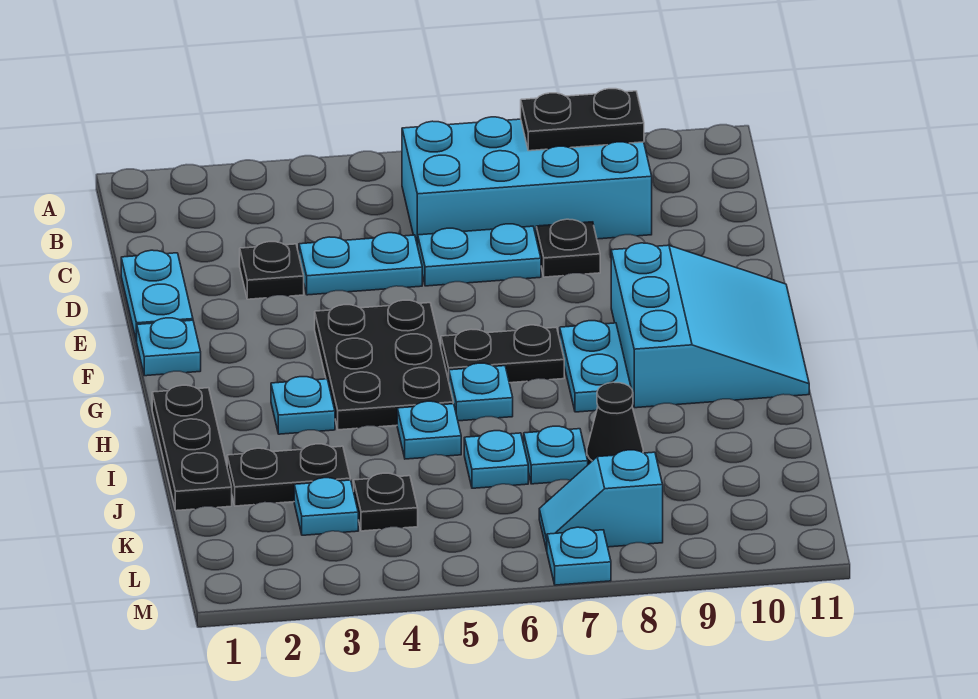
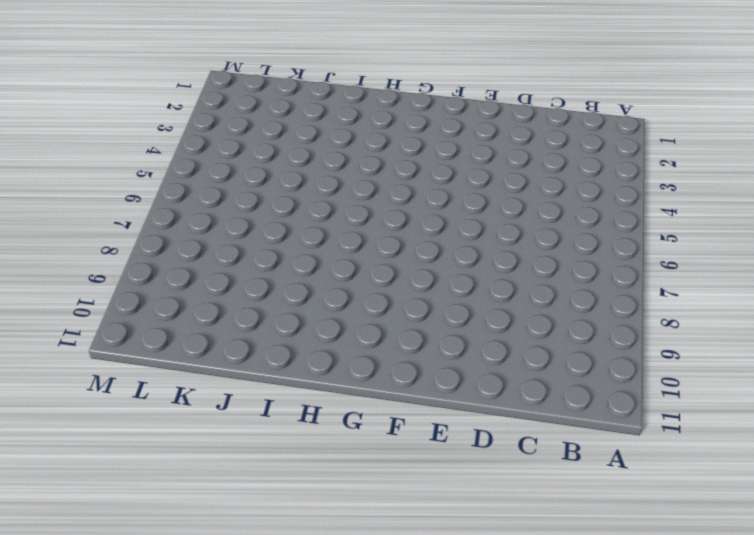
none -> cyan 2x4 brick [402,117,652,246]
none -> cyan 1x2 plate [121,250,193,342]
none -> black 1x1 plate [240,242,304,299]

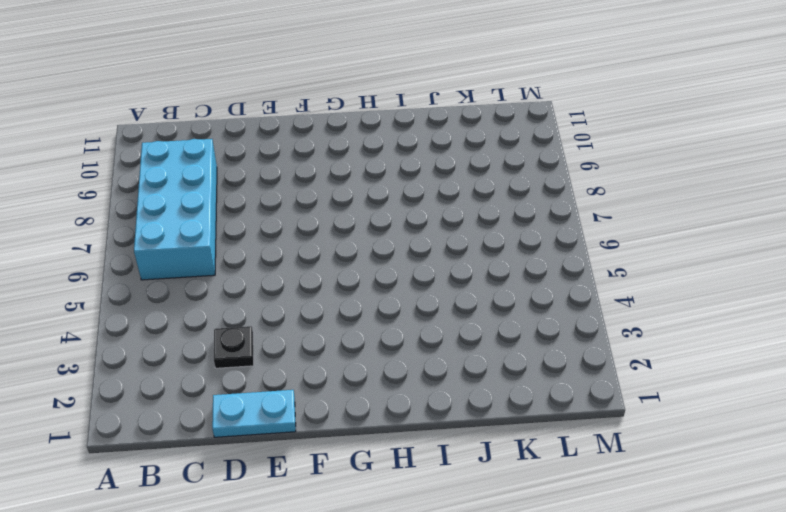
none -> cyan 1x2 plate [299,233,422,295]
none -> cyan 1x2 plate [418,224,541,286]
none -> black 1x1 plate [536,219,600,277]

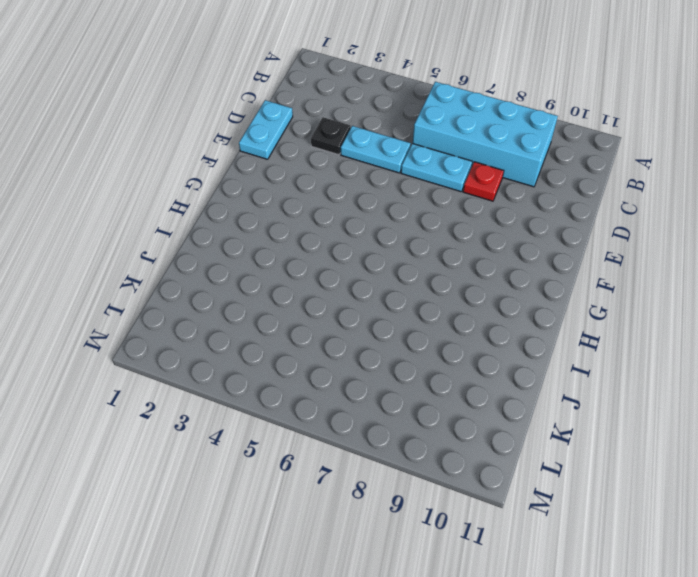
red 1x1 plate [463,162,504,201] -> black 1x1 plate [536,219,600,277]
none -> cyan 1x1 plate [137,318,201,376]
none -> black 2x3 plate [315,300,453,430]
none -> cyan 3x3 slope [611,243,809,408]

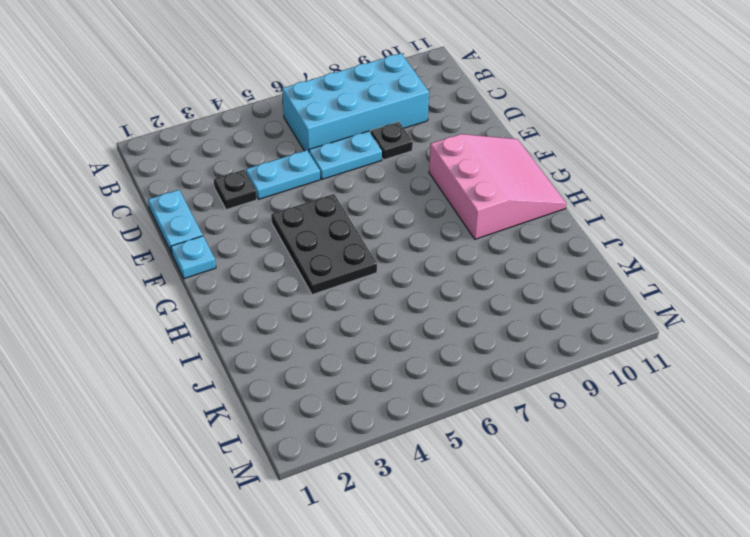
pink 3x3 slope [429,134,566,239] -> cyan 3x3 slope [611,243,809,408]
none -> black 1x2 plate [441,325,564,383]
none -> cyan 1x2 plate [560,321,631,412]
none -> black 1x3 plate [152,385,232,511]

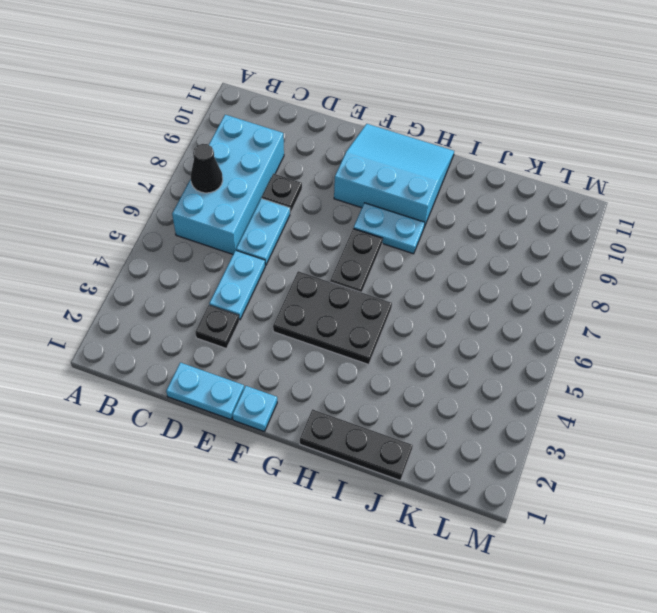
black 1x1 cone [191,144,223,193] -> black 1x1 cone moved to [587,382,643,464]
none -> cyan 1x1 plate [271,377,335,434]
none -> cyan 1x1 plate [449,363,513,421]
none -> cyan 1x1 plate [397,401,461,459]

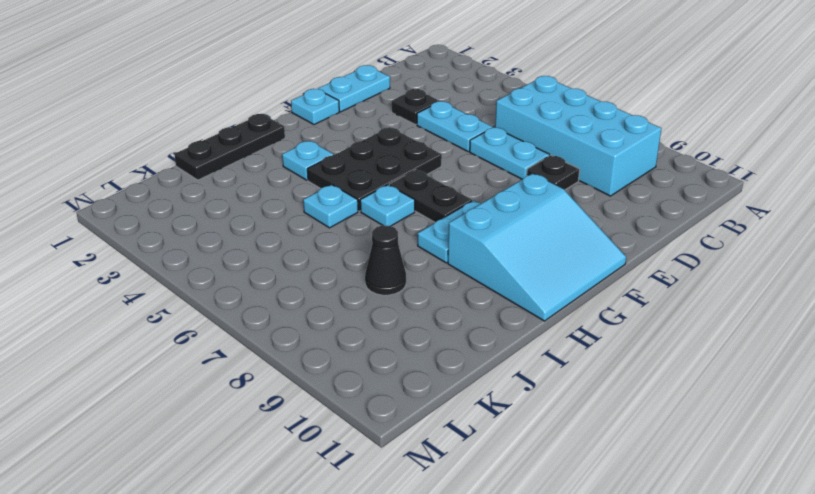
none -> black 1x2 plate [227,444,350,506]
none -> cyan 1x1 plate [464,431,528,488]
none -> cyan 1x1 plate [524,426,588,484]

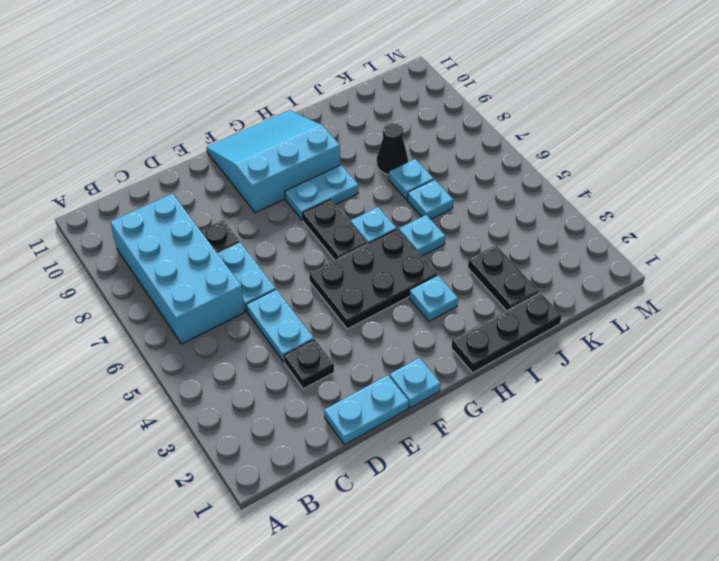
none -> cyan 1x1 plate [294,478,358,535]
none -> black 1x1 plate [354,473,418,531]
none -> cyan 1x2 slope [539,450,663,550]

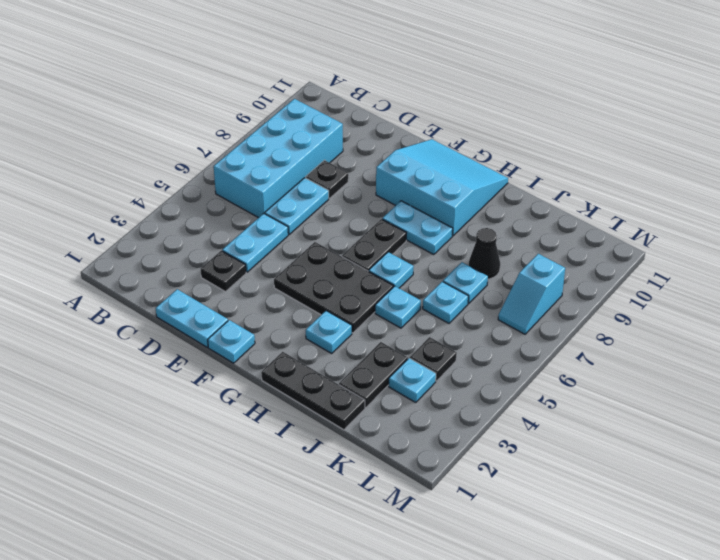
none -> cyan 1x1 plate [547,527,611,585]
none -> black 1x2 plate [521,89,644,151]

